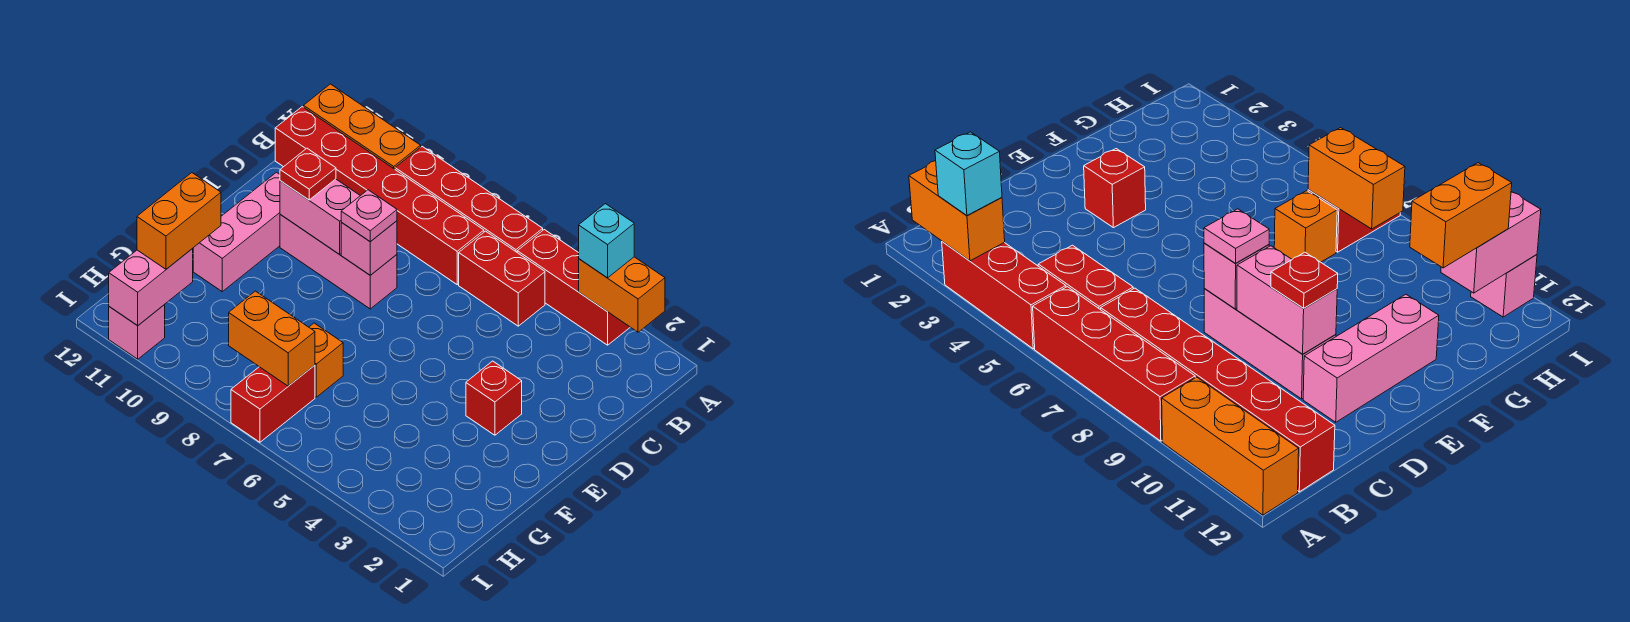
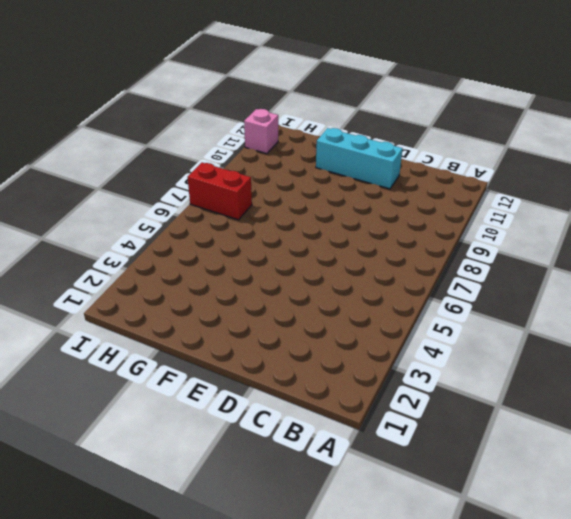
cyan 1x3 brick [316,128,403,189] -> pink 1x3 brick [193,172,280,291]
none -> red 1x3 brick [517,229,630,345]
none -> red 1x4 brick [395,147,543,252]
none -> orange 1x3 brick [304,84,421,169]

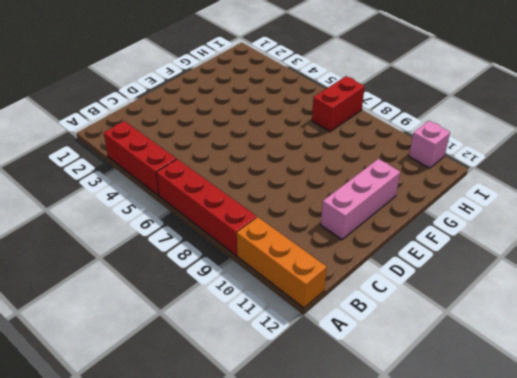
none -> red 1x2 brick [459,231,545,326]
none -> red 1x6 brick [275,107,484,284]
none -> pink 1x3 brick [280,215,397,309]

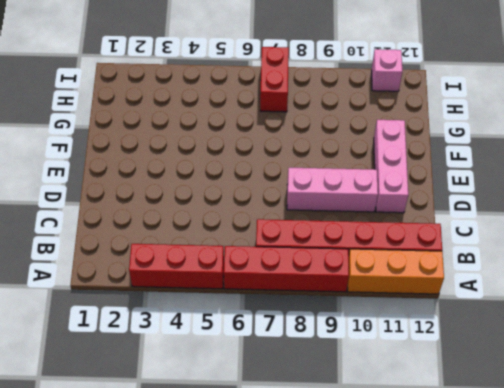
none -> red 1x2 brick [459,231,545,326]
none -> red 1x1 brick [466,361,522,435]
none -> orange 1x1 brick [309,323,343,397]

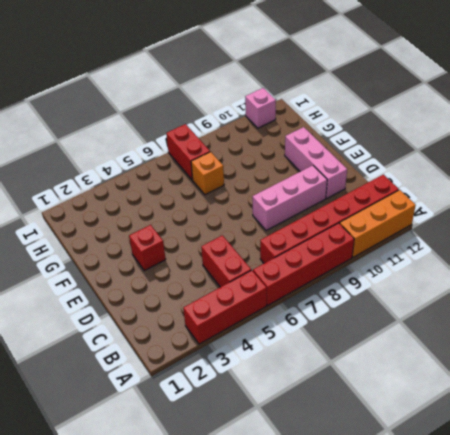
red 1x2 brick [201,235,251,287] -> red 1x2 brick turned to [459,231,545,326]
none -> orange 1x2 brick [579,257,665,332]
none -> pink 1x1 brick [341,221,397,275]
none -> pink 1x2 brick [280,179,360,254]

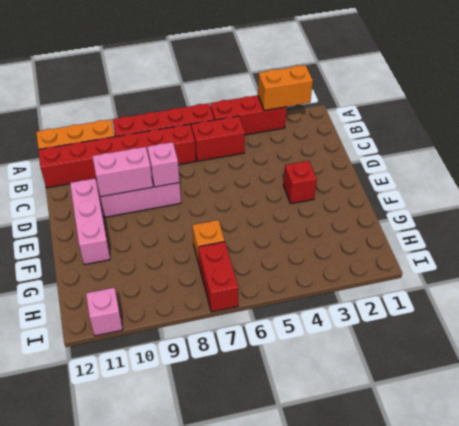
none -> orange 1x2 brick [229,291,315,386]
none -> pink 1x2 brick [109,249,193,326]
none -> cyan 1x1 brick [579,204,634,278]

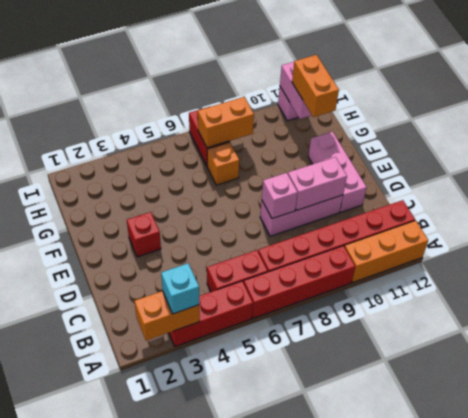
none -> pink 1x1 plate [341,190,397,242]
none -> red 1x1 plate [280,148,336,200]

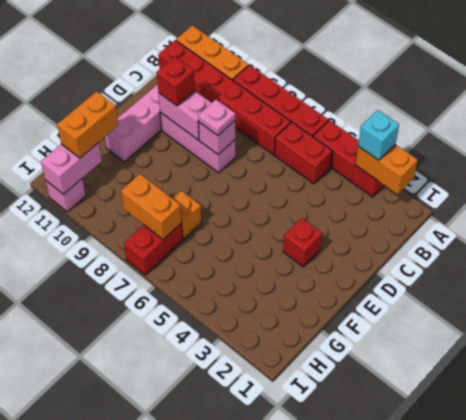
red 1x1 brick [157,57,195,106] -> red 1x1 plate [280,148,336,200]

